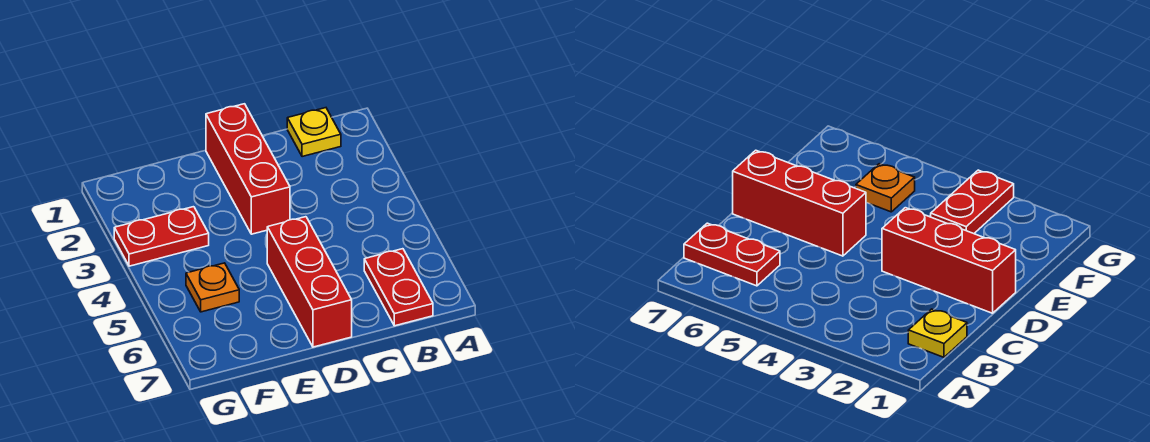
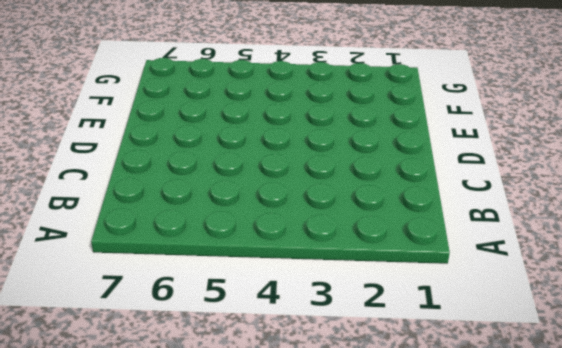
none -> yellow 1x1 plate [287,108,341,157]
none -> red 1x2 plate [364,249,433,326]

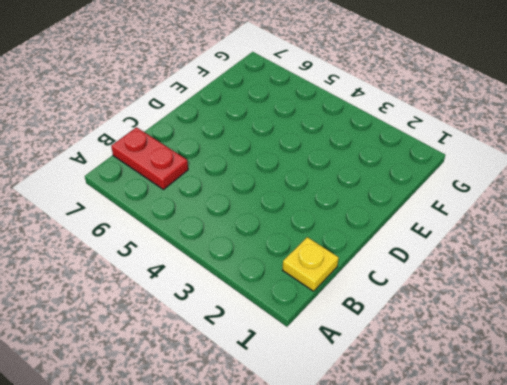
none -> red 1x3 brick [206,104,290,234]
none -> red 1x3 brick [267,217,352,347]

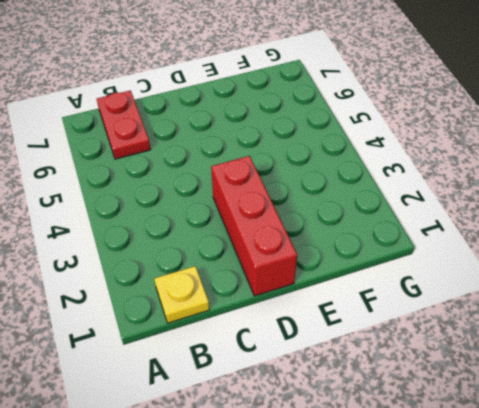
none -> red 1x3 brick [267,217,352,347]
none -> red 1x2 plate [114,207,209,266]

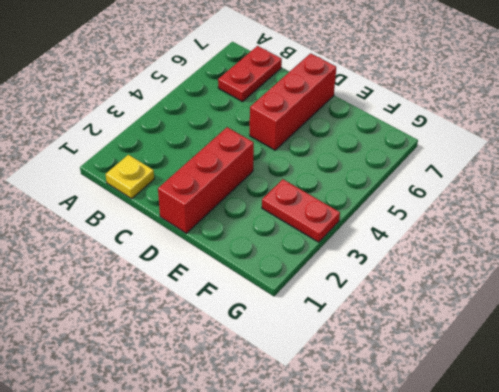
none -> orange 1x1 plate [186,263,239,312]

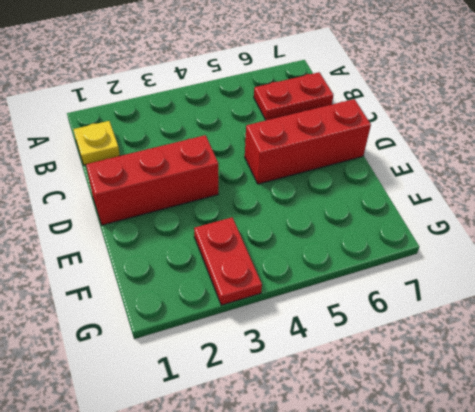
none -> orange 1x1 plate [186,263,239,312]

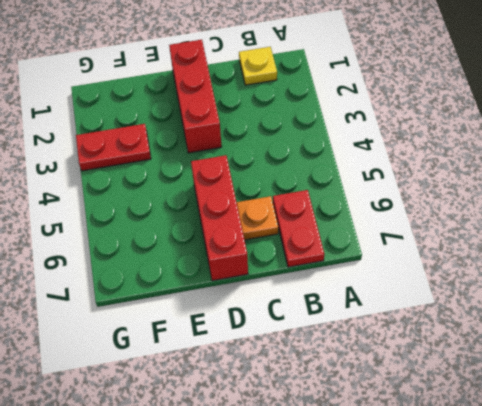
orange 1x1 plate [237,196,278,240] -> orange 1x1 plate moved to [186,263,239,312]

